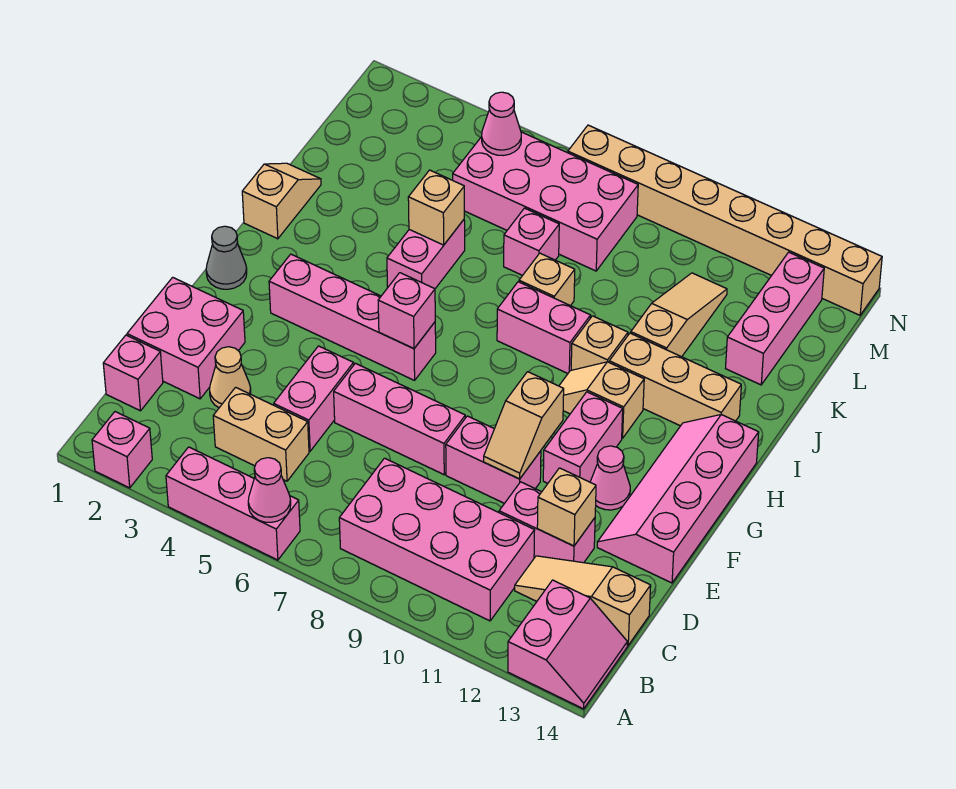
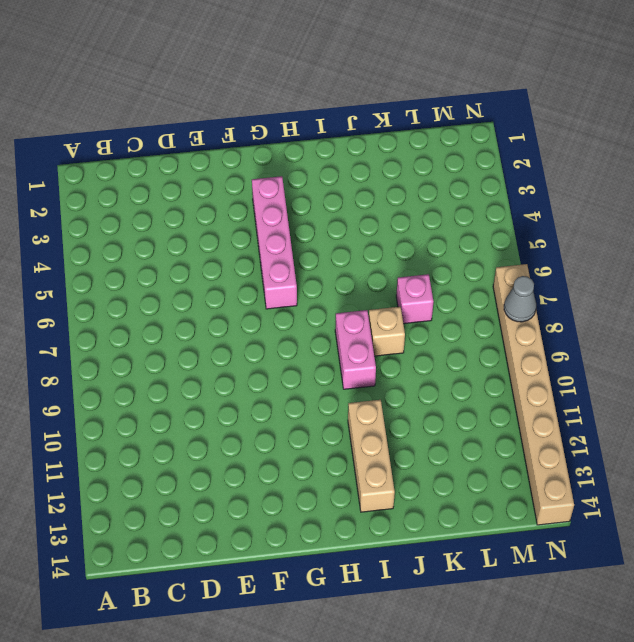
grey 1x1 cone [504,276,536,322] -> grey 1x1 cone moved to [206,226,247,289]
none -> pink 1x1 brick [92,412,152,488]
none -> pink 1x3 brick [166,447,300,560]
none -> pink 2x2 slope [508,580,627,709]
none -> pink 2x4 brick [339,458,535,621]

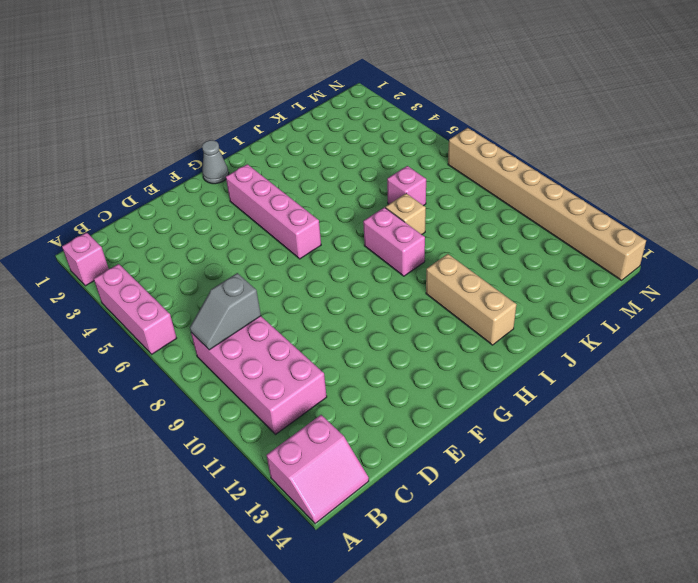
grey 1x2 slope [190,273,261,350] -> none
none -> pink 1x1 brick [103,335,163,411]
none -> tan 1x2 brick [213,387,309,481]
none -> tan 1x3 slope [515,556,651,645]
none -> pink 2x2 brick [127,277,245,399]

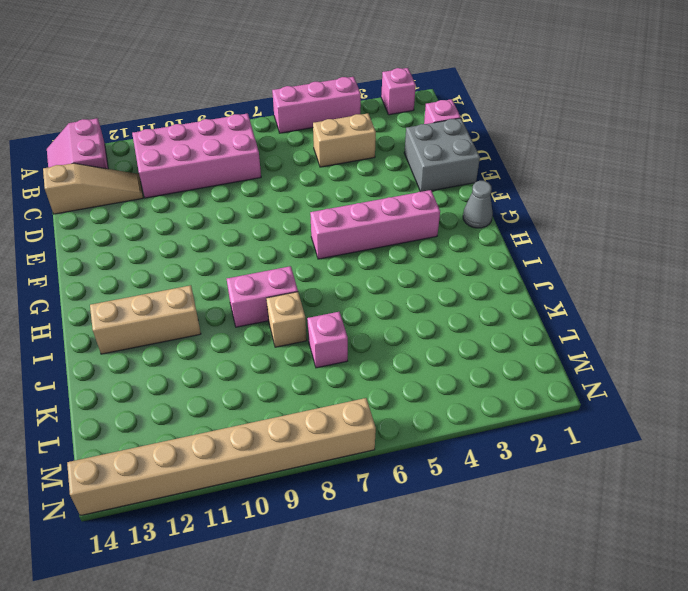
grey 2x2 brick [404,118,480,192] -> pink 2x2 brick [127,277,245,399]
none -> tan 1x1 cone [210,347,251,408]
none -> pink 1x2 brick [274,346,354,451]
none -> pink 1x2 brick [499,482,595,563]
none -> pink 1x3 brick [334,363,465,475]

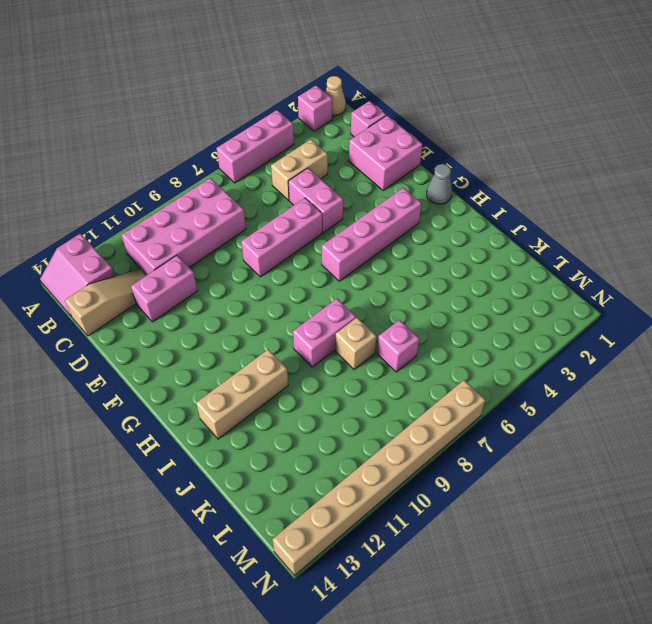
tan 1x1 cone [325,76,346,116] -> tan 1x1 cone moved to [210,347,251,408]
none -> pink 1x2 brick [446,416,541,503]
none -> pink 2x4 slope [597,415,759,583]
none -> pink 1x2 brick [543,392,623,483]
none -> pink 1x1 cone [590,446,630,510]

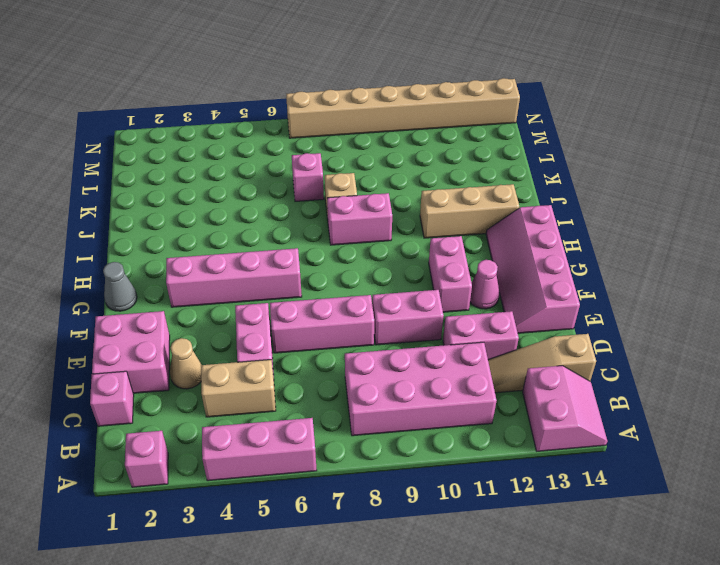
none -> tan 1x2 slope [559,362,644,438]
none -> tan 1x2 slope [242,163,321,239]
none -> pink 1x2 brick [387,220,465,289]
none -> tan 1x1 brick [571,316,628,370]

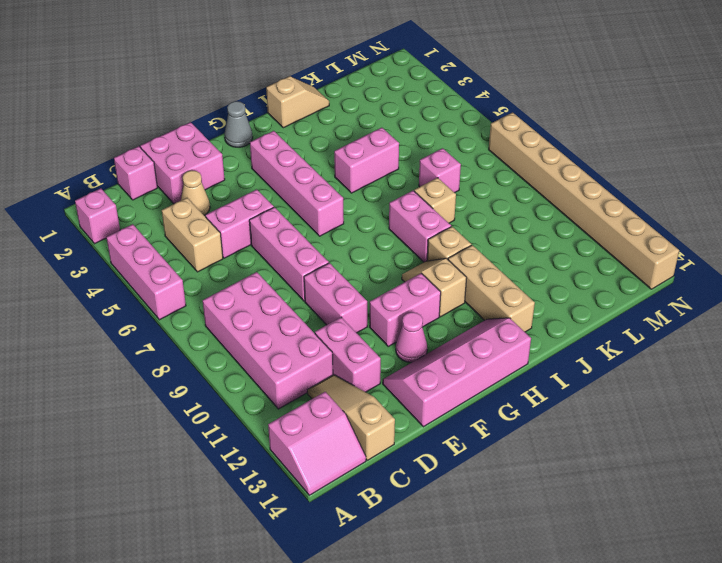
none -> tan 1x3 slope [631,273,727,357]
none -> pink 1x3 brick [726,252,824,385]
none -> pink 2x4 brick [453,132,638,271]
none -> pink 1x1 cone [248,458,291,522]

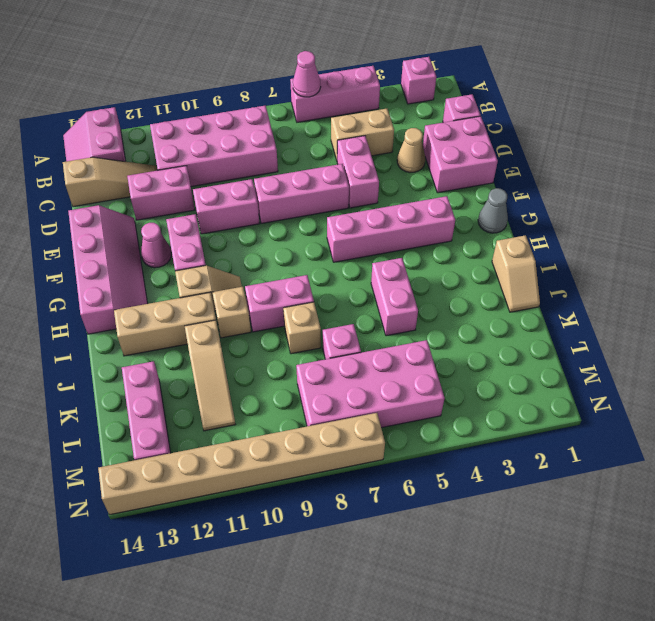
none -> tan 1x1 brick [537,468,596,546]
none -> tan 1x2 slope [484,372,564,479]
none -> pink 1x1 brick [378,273,435,349]
none -> tan 1x1 brick [408,170,464,245]

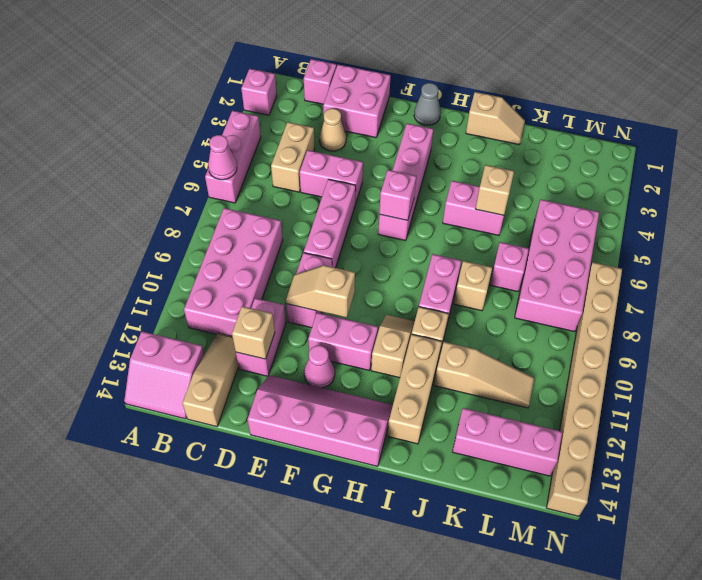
none -> pink 1x1 cone [482,92,521,156]

